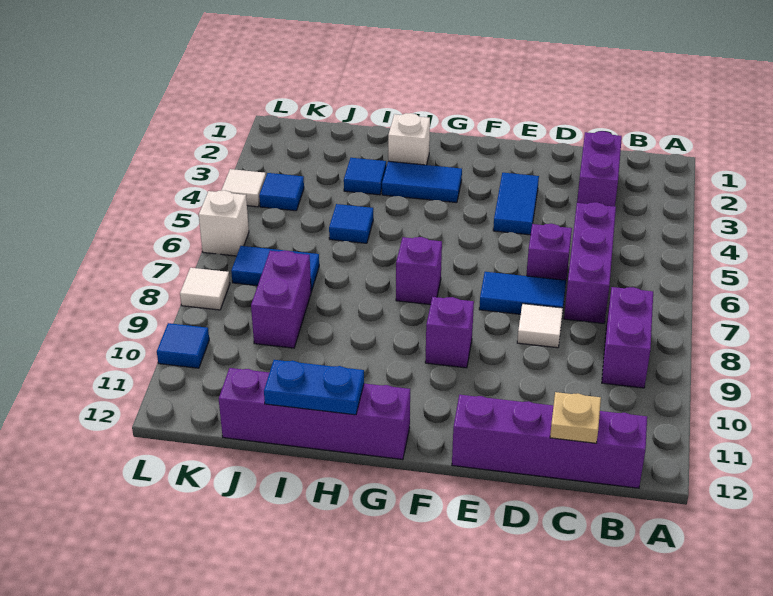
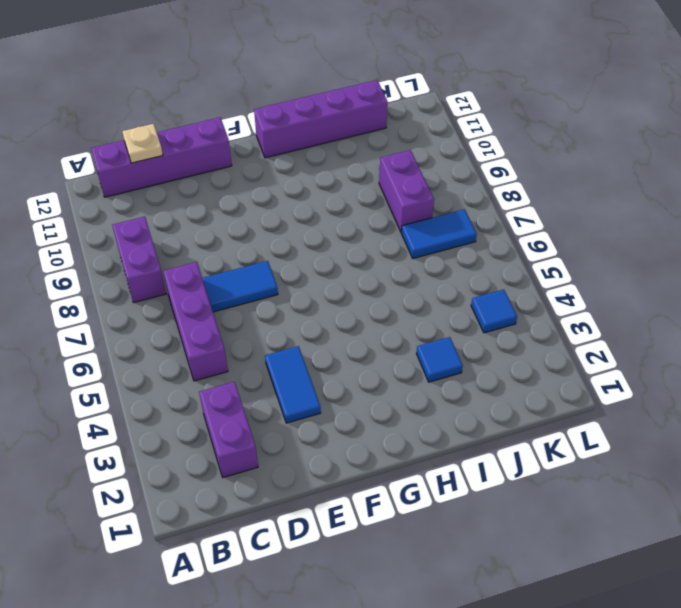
none -> purple 1x1 brick [526,224,572,280]
none -> white 1x1 tile [517,304,563,348]
none -> purple 1x1 brick [425,297,474,368]

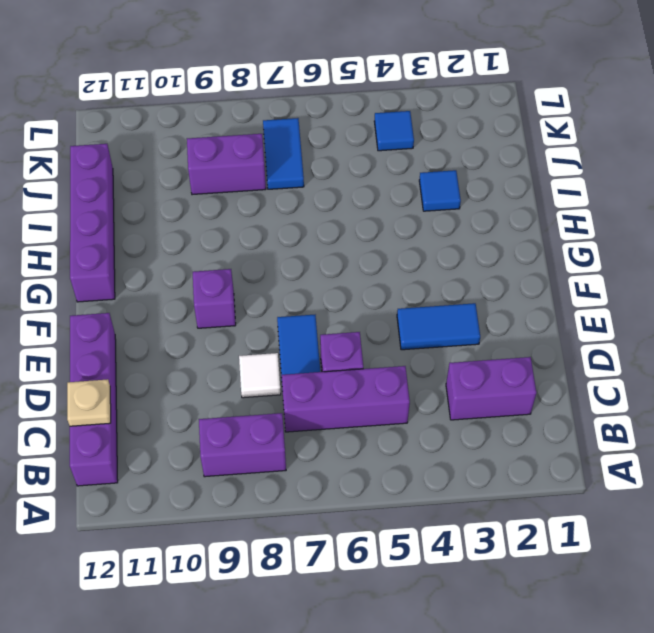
none -> blue 1x2 tile [382,161,462,203]
none -> purple 1x1 brick [396,237,442,305]
none -> white 1x1 brick [388,113,430,165]

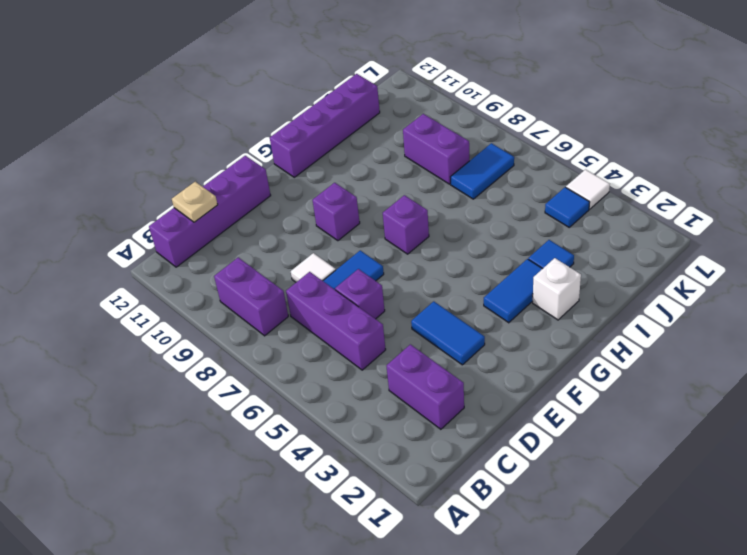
none -> blue 1x1 tile [329,204,373,243]
none -> white 1x1 brick [199,190,249,256]
none -> white 1x1 tile [180,268,230,310]

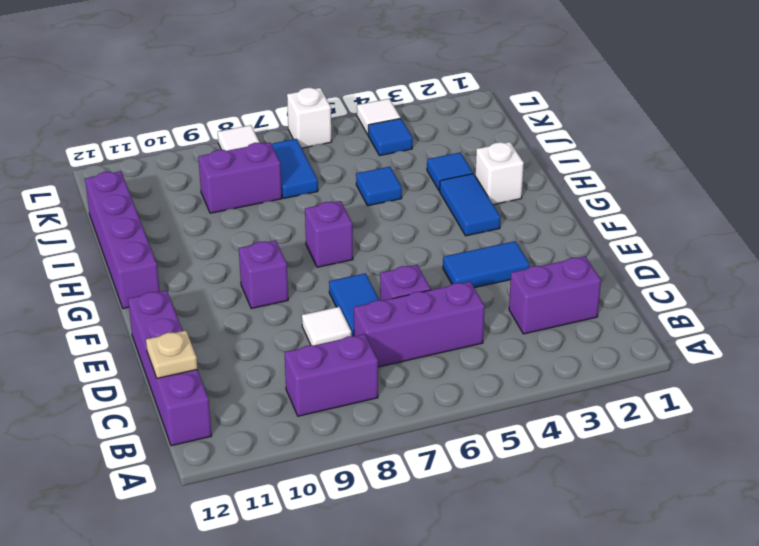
none -> blue 1x1 tile [157,323,209,368]
none -> blue 1x2 plate [264,360,364,415]

